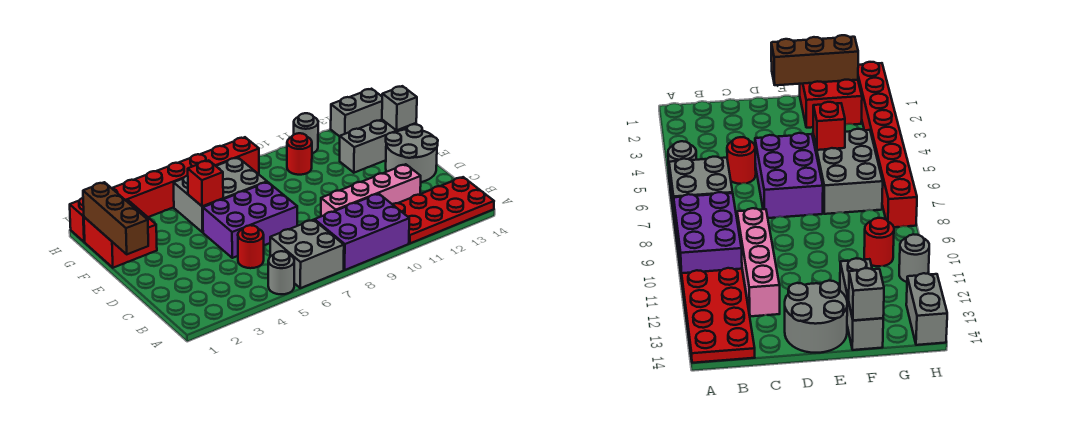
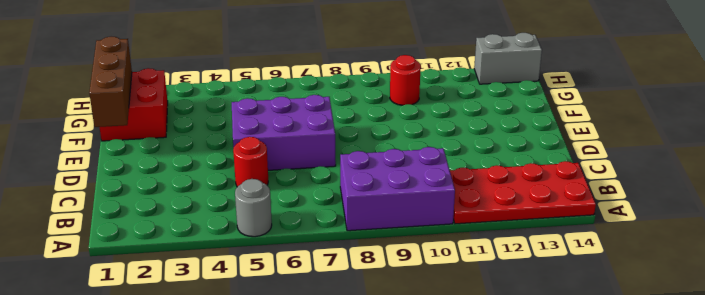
none -> grey 2x2 brick [270,220,344,288]
none -> pink 1x4 brick [321,164,421,216]
none -> grey 2x2 round brick [386,124,438,182]

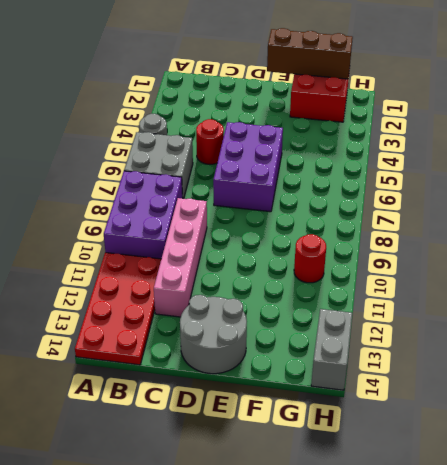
none -> grey 2x3 brick [174,158,267,232]
none -> grey 1x3 brick [340,120,416,173]
none -> red 1x8 brick [70,137,259,242]

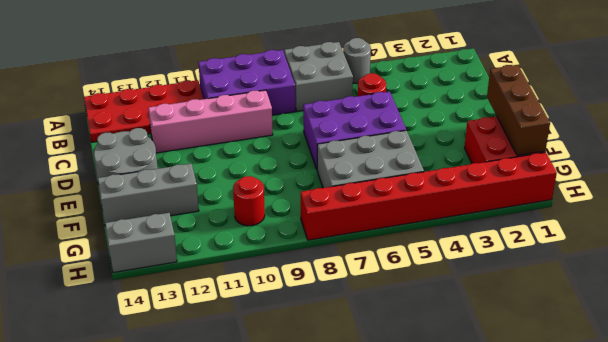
none -> grey 1x1 round brick [294,113,318,153]
none -> red 1x1 brick [188,160,223,206]
none -> grey 1x1 brick [382,86,417,131]

